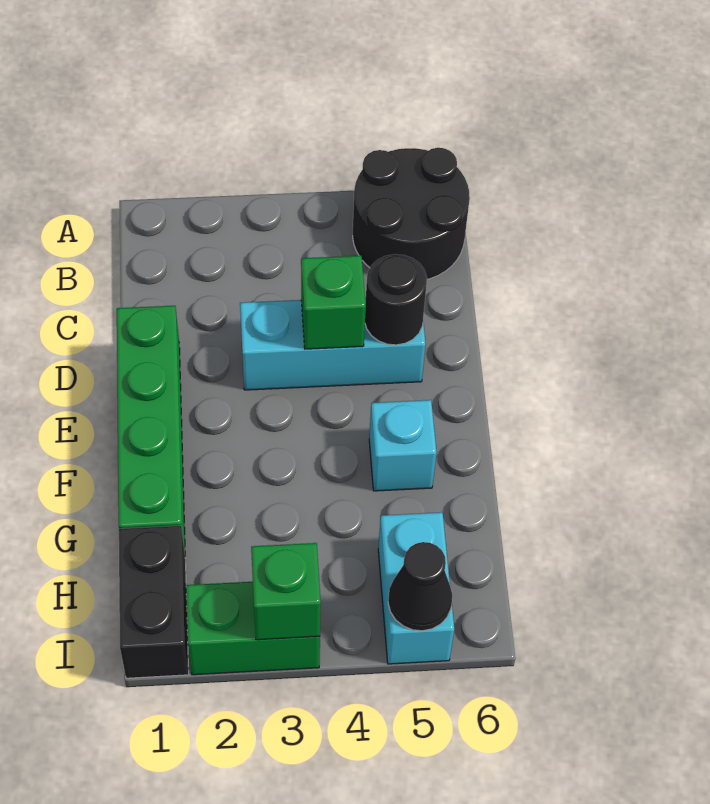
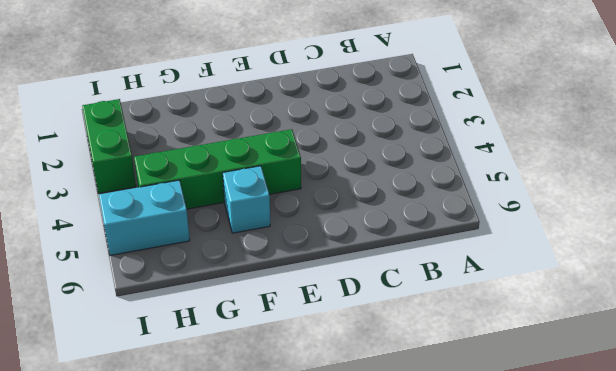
green 1x4 brick [134,129,301,209] -> green 1x4 brick moved to [117,306,185,552]
none -> black 2x2 round brick [353,148,470,279]
none -> cyan 1x3 brick [240,297,426,390]

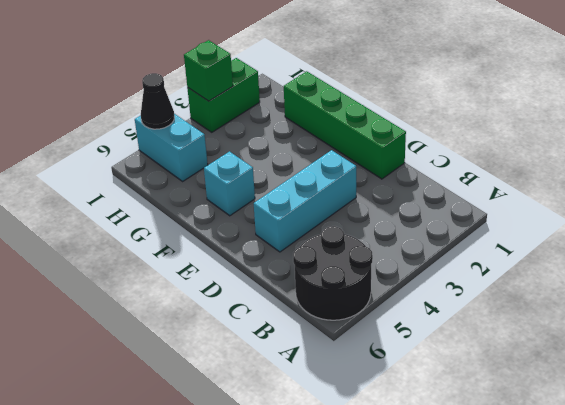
none -> black 1x2 brick [119,526,189,678]
none -> green 1x1 brick [301,256,366,349]

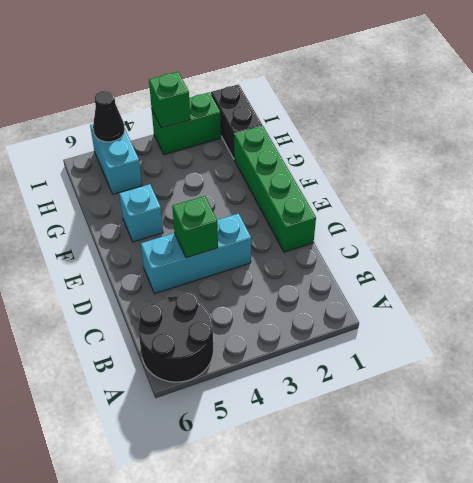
none -> black 1x1 round brick [365,254,427,345]

